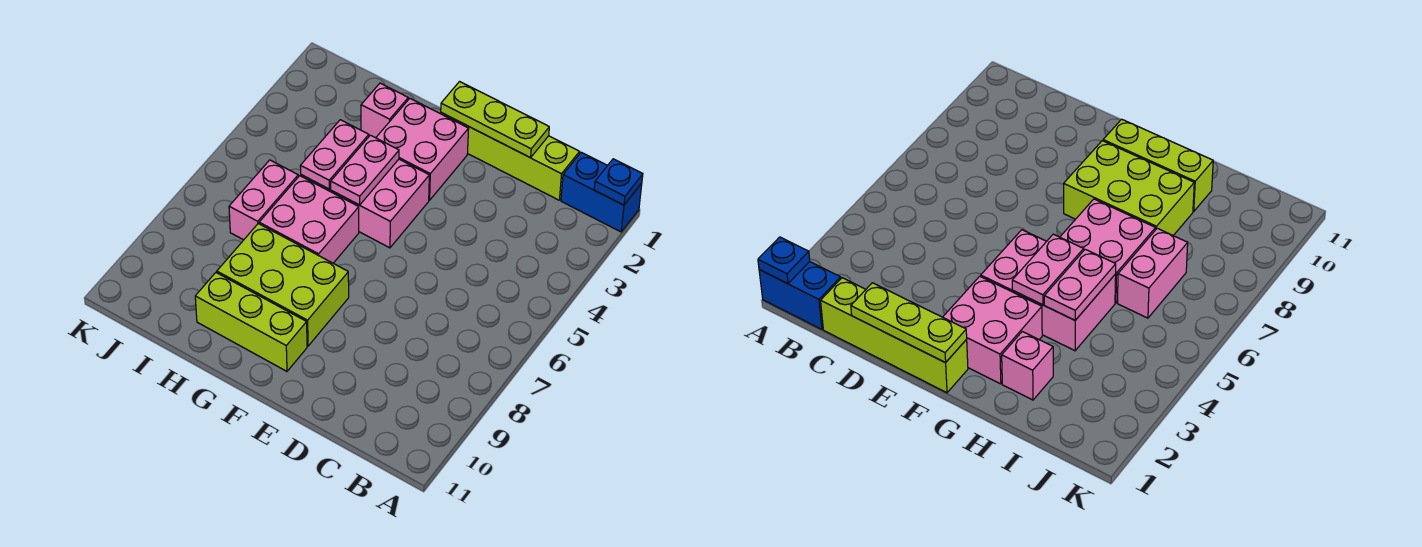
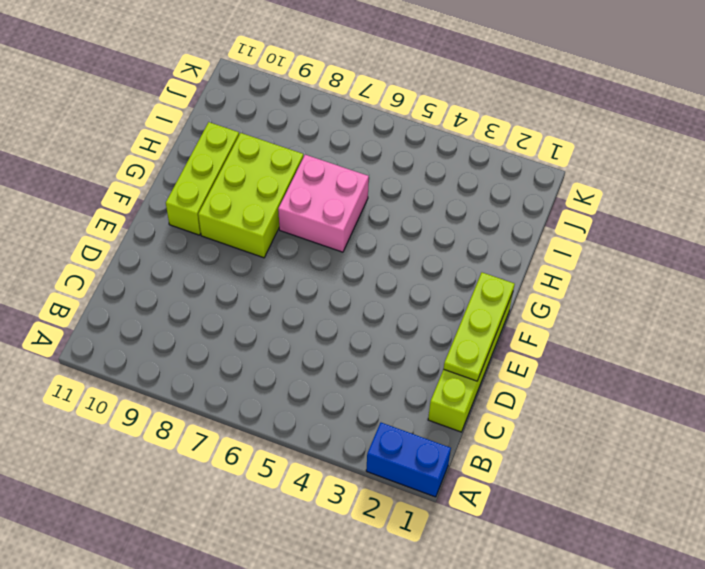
blue 1x2 brick [366,423,451,497] -> blue 1x2 brick turned to [561,152,642,232]
none -> pink 2x2 brick [376,99,469,200]
none -> pink 2x3 brick [301,159,429,248]
none -> pink 1x1 brick [361,83,408,138]

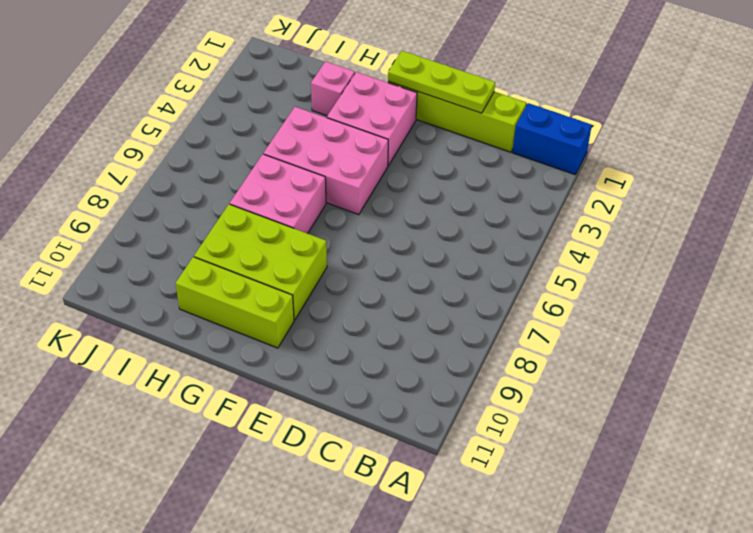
none -> pink 1x2 brick [229,160,298,240]
none -> blue 1x1 plate [594,159,643,205]
none -> pink 1x2 plate [331,135,399,205]

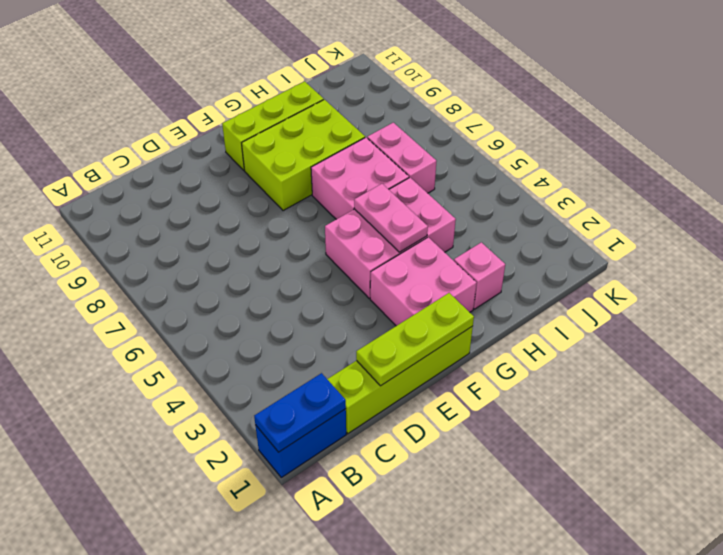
blue 1x2 plate [254,373,346,452] -> blue 1x1 plate [594,159,643,205]
none -> pink 1x2 plate [300,120,369,189]

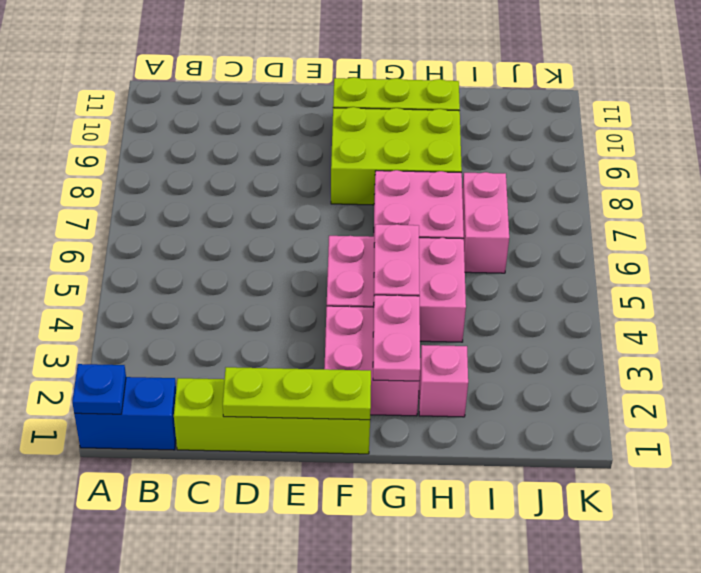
pink 1x2 plate [373,295,420,381] -> pink 1x2 plate moved to [300,120,369,189]

